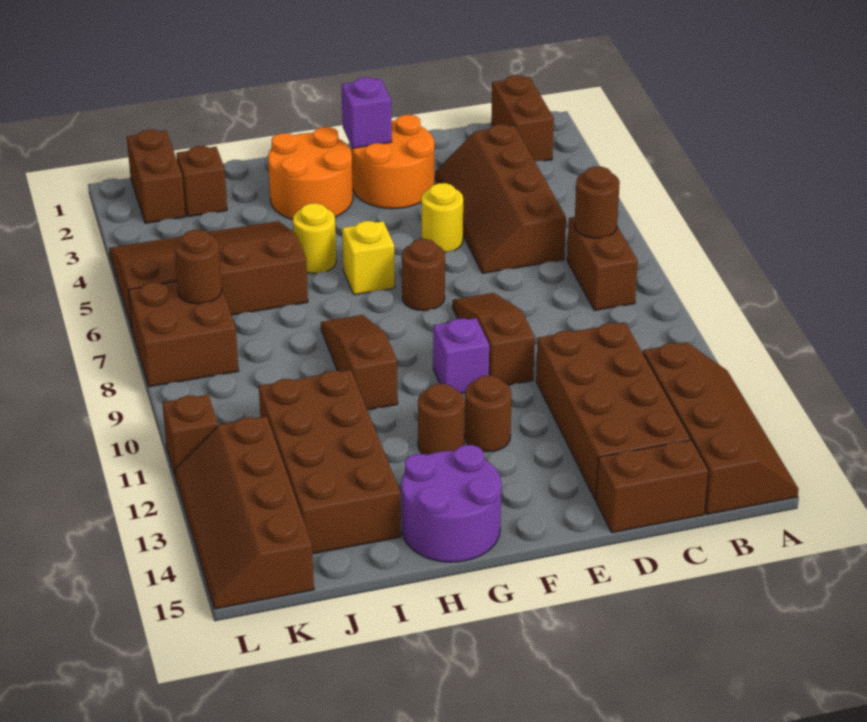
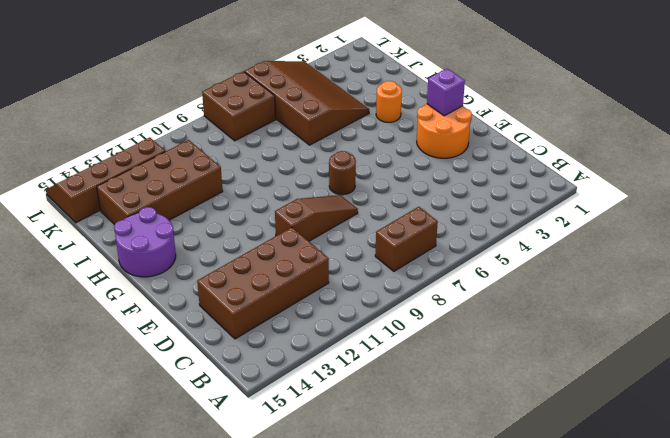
orange 1x1 round brick [376,81,402,122] -> orange 2x2 round brick [268,127,353,219]
none -> brown 2x4 slope [643,343,798,514]
none -> brown 1x2 brick [491,75,554,161]
none -> brown 2x4 slope [435,124,566,273]

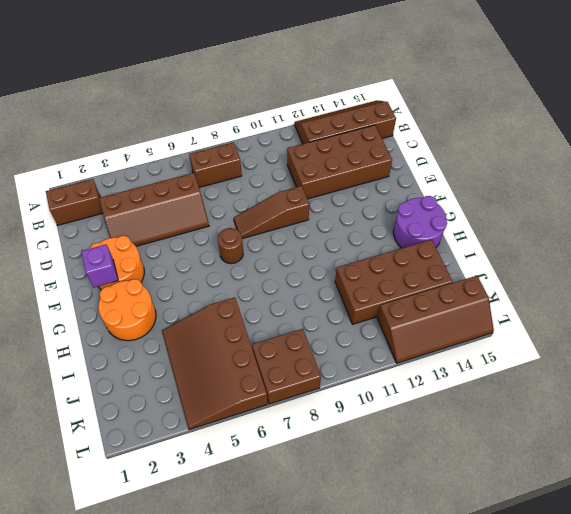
none -> brown 1x2 brick [596,440,708,533]
none -> yellow 1x1 round brick [421,183,463,253]
none -> purple 1x1 brick [433,318,489,393]

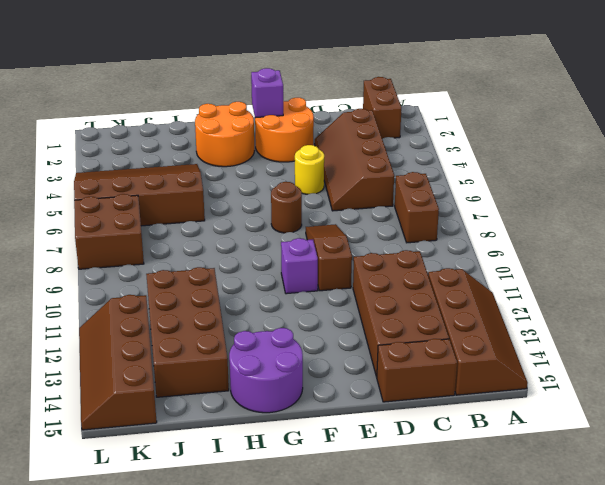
none -> brown 1x1 round brick [465,376,512,452]
none -> yellow 1x1 brick [342,221,395,295]
none -> brown 1x1 round brick [418,384,465,455]

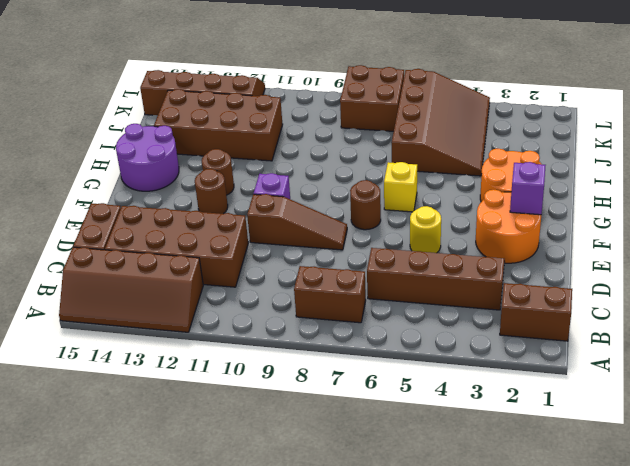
none -> yellow 1x1 round brick [293,203,336,274]
none -> brown 1x3 slope [321,315,398,410]
none -> brown 1x1 brick [176,146,227,217]

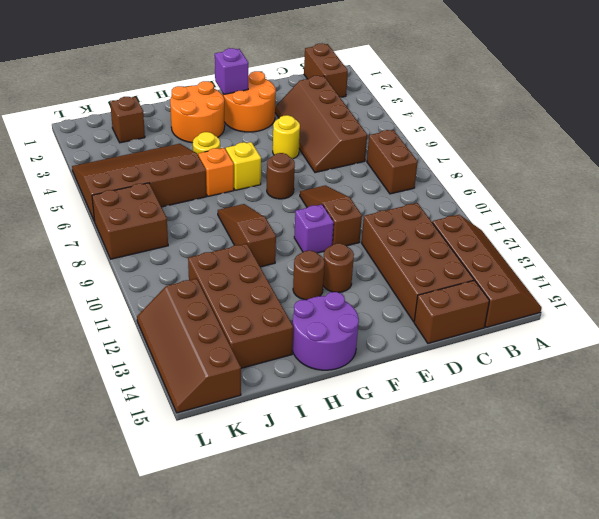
orange 1x1 brick [198,148,234,196] -> none
none -> brown 1x2 brick [127,130,185,223]
none -> brown 1x1 brick [163,395,218,474]
none -> brown 1x1 round brick [574,167,620,238]

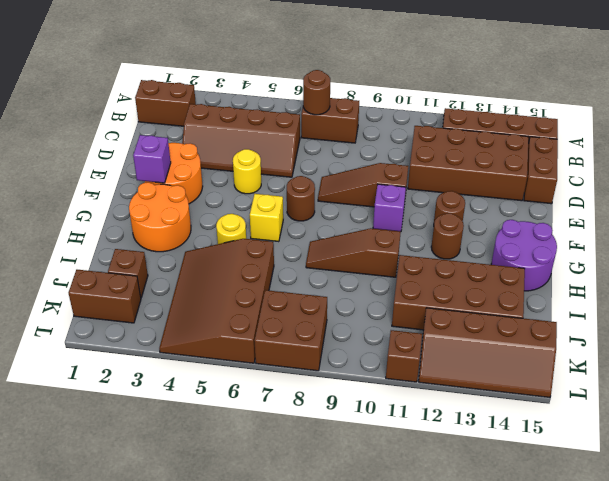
none -> brown 1x1 round brick [174,230,222,304]

